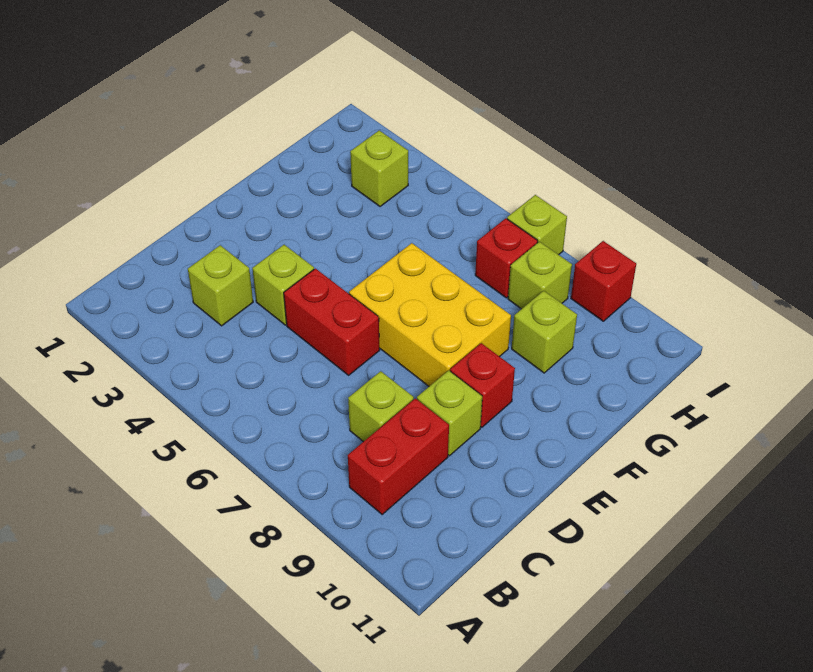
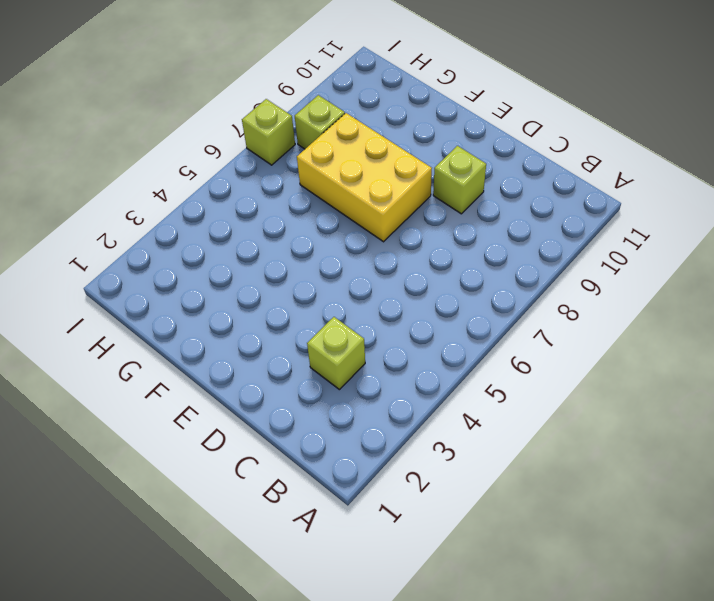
yellow 2x3 brick [297,113,432,242] -> yellow 2x3 brick turned to [349,243,511,386]
none -> red 1x2 brick [348,398,449,514]
none -> lime 1x1 brick [348,371,414,442]
none -> lime 1x1 brick [252,245,314,325]

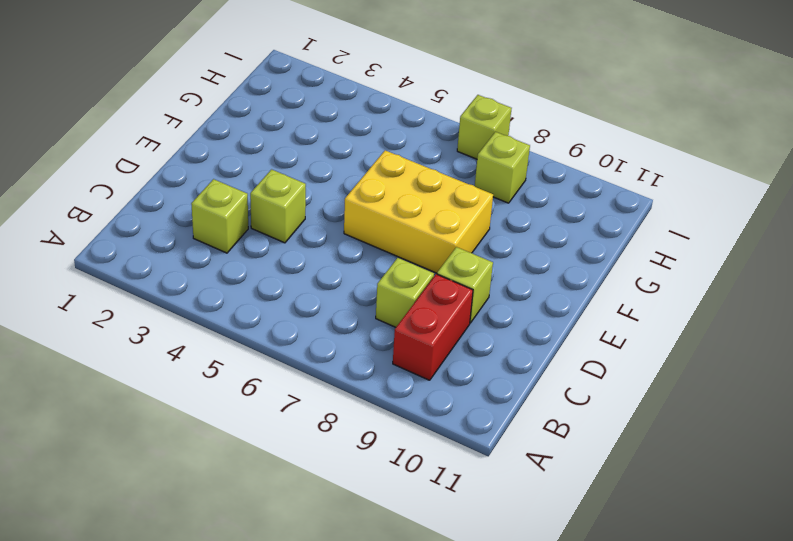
none -> red 1x2 brick [284,268,380,375]
none -> red 1x1 brick [450,343,515,427]
none -> lime 1x1 brick [512,291,577,373]

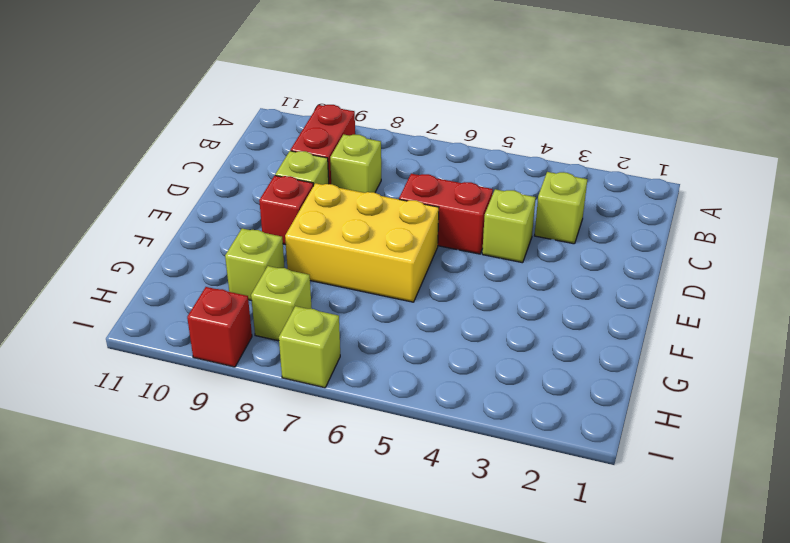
none -> lime 1x1 brick [350,130,408,207]
none -> red 1x1 brick [475,218,538,298]

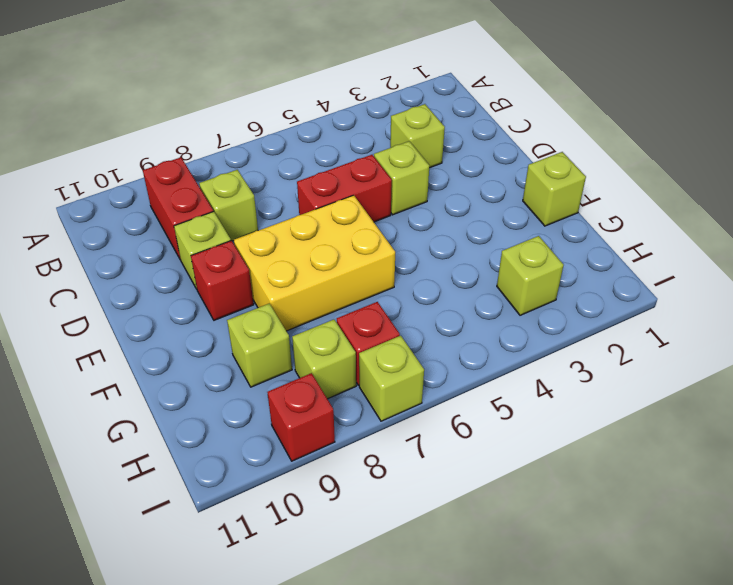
lime 1x1 brick [523,152,586,226] -> none

